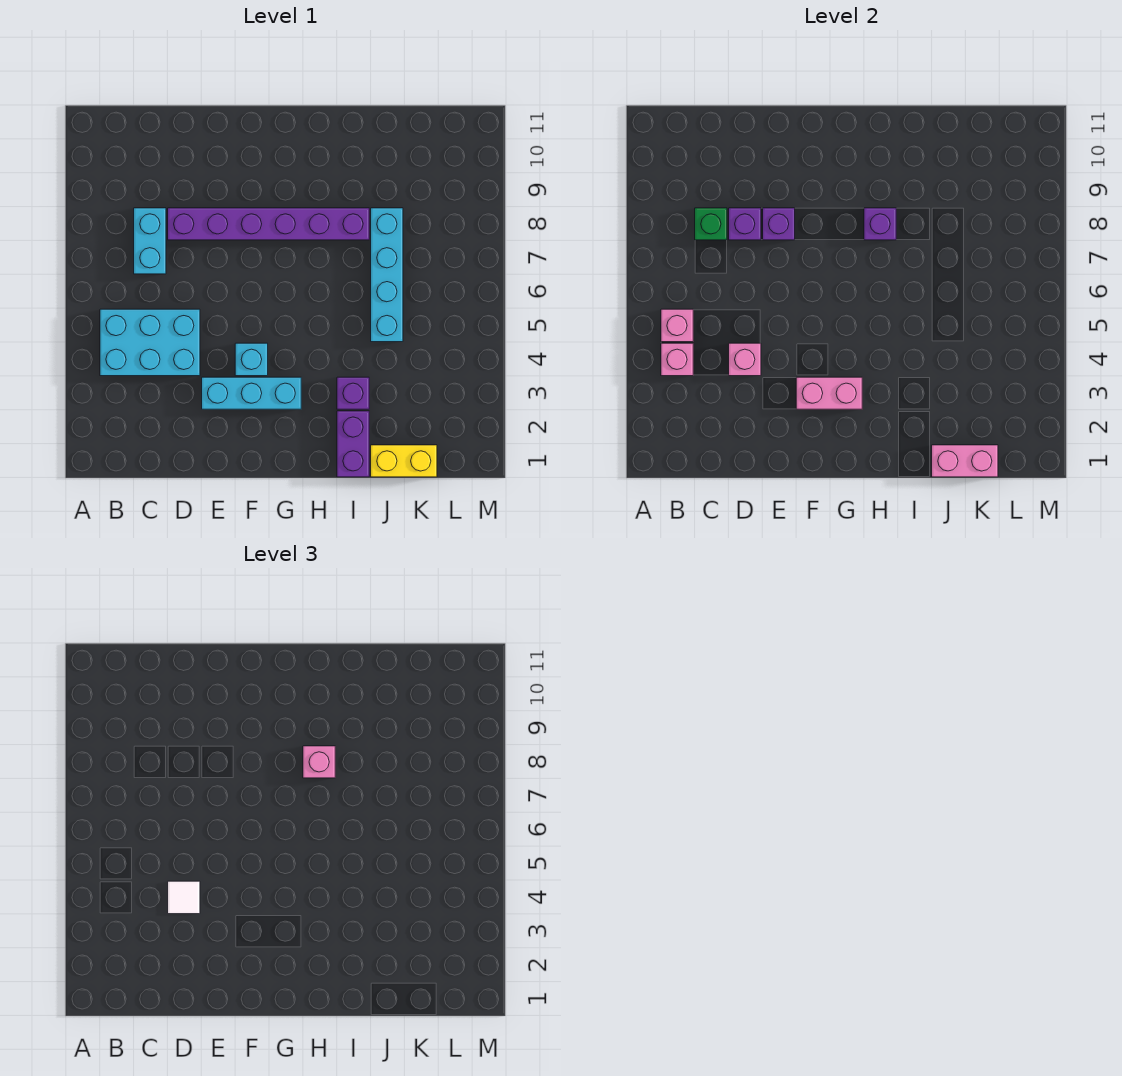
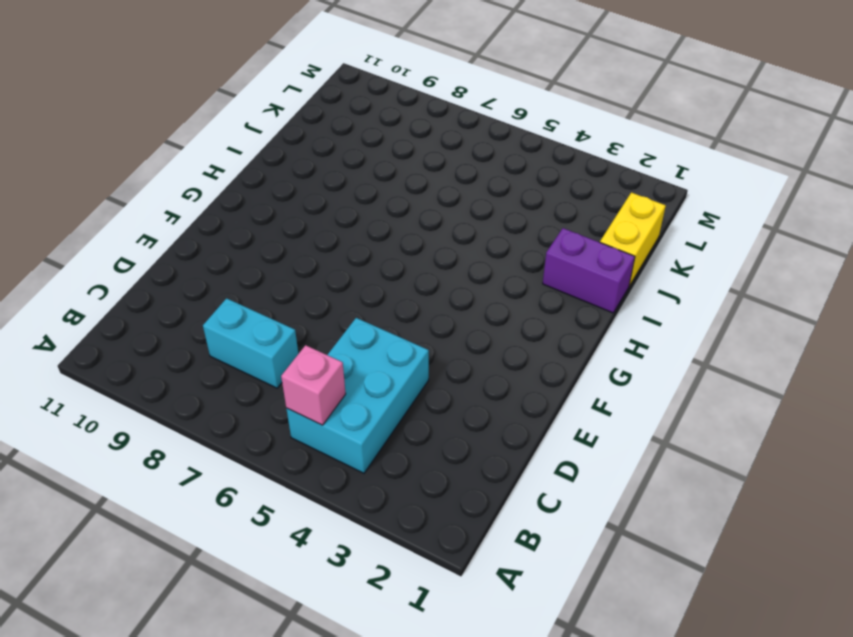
none -> purple 1x6 brick [168,208,369,240]
none -> cyan 1x3 brick [202,377,301,409]
none -> cyan 1x1 brick [235,343,268,376]

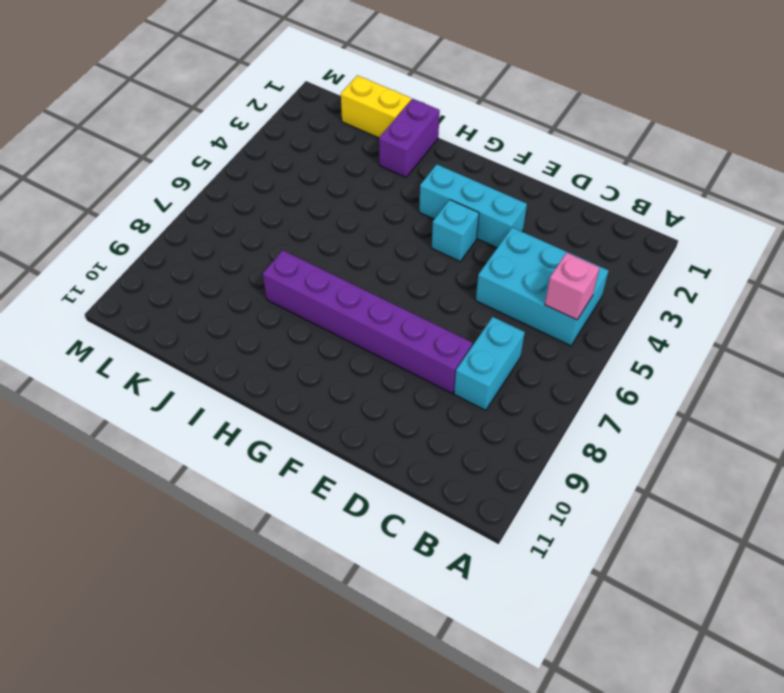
none -> purple 1x1 brick [337,377,369,409]
none -> cyan 1x4 brick [371,208,403,342]
none -> pink 1x1 brick [661,343,693,376]

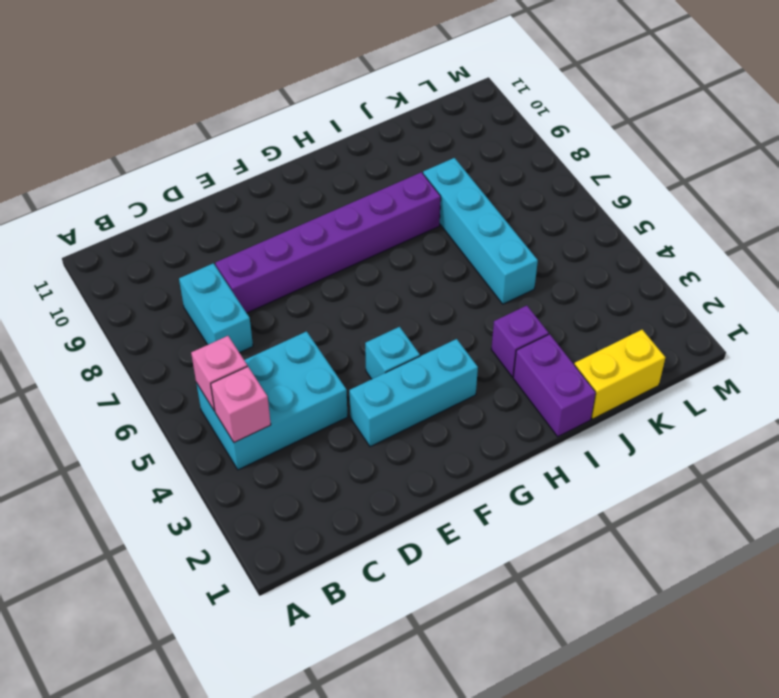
none -> green 1x1 brick [695,208,727,240]
none -> pink 1x1 brick [729,343,761,376]
none -> purple 1x1 brick [729,208,761,240]

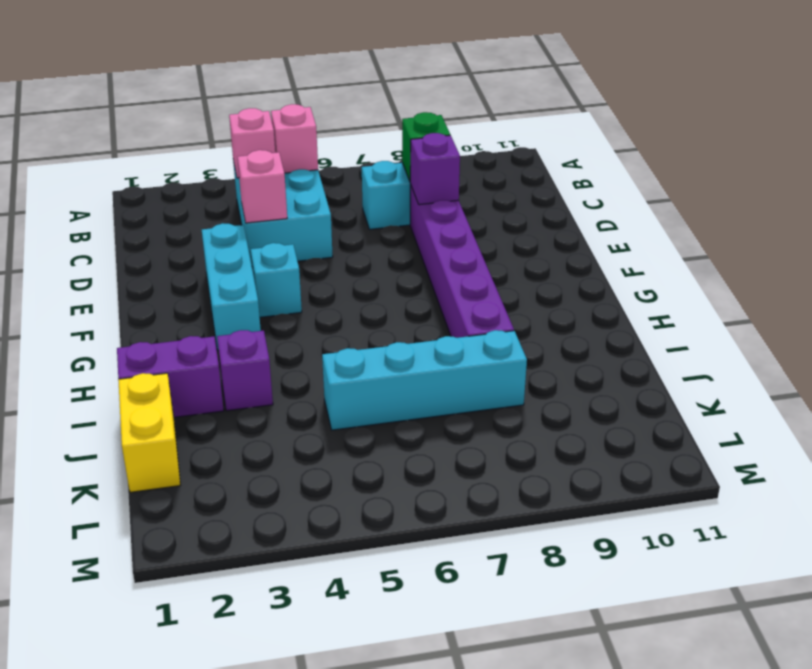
none -> purple 1x1 brick [763,208,795,240]
none -> pink 1x2 brick [796,377,862,409]
none -> purple 1x1 brick [864,208,896,240]

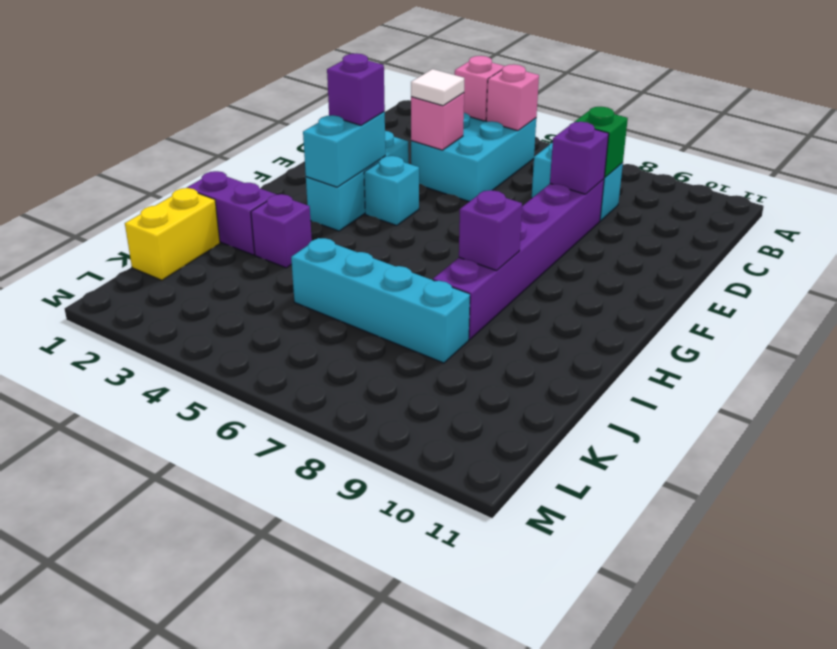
cyan 1x2 brick [303,112,385,187] -> pink 1x2 brick [796,377,862,409]
purple 1x1 brick [327,53,385,125] -> purple 1x1 brick moved to [763,208,795,240]
none -> pink 1x2 brick [932,445,998,477]
none -> pink 1x1 brick [303,746,335,778]

